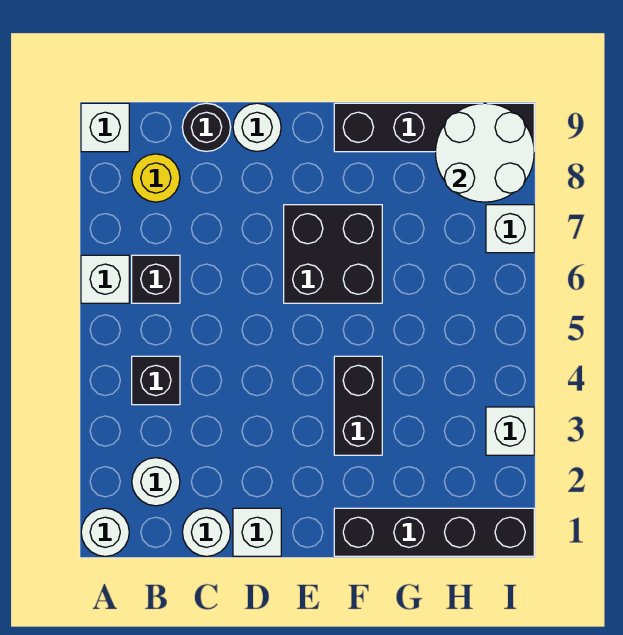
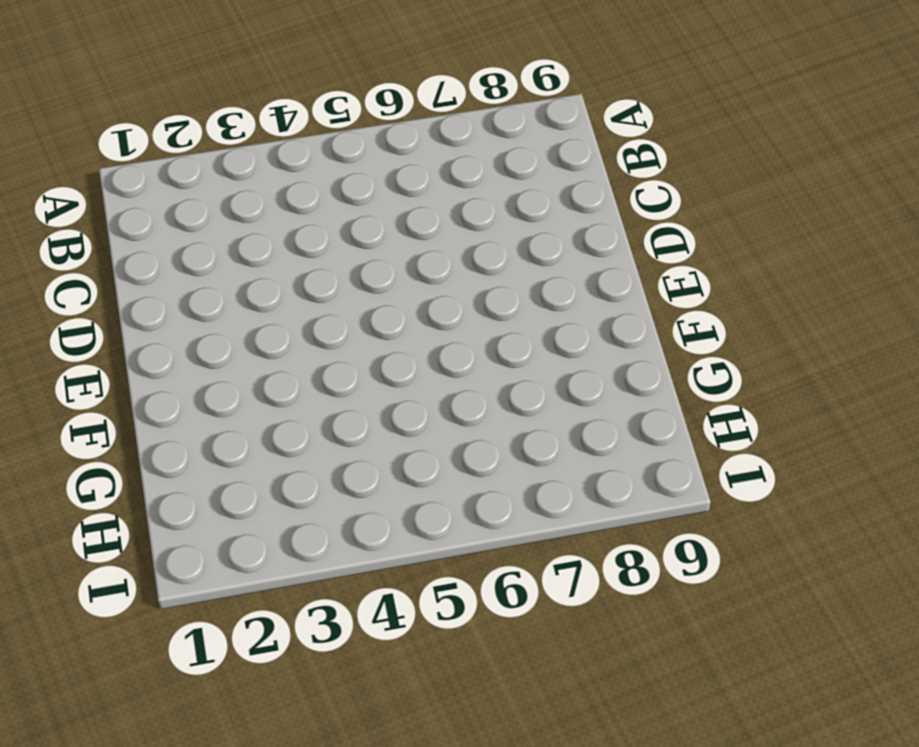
none -> white 1x1 round brick [81,508,129,556]
none -> white 1x1 brick [81,255,129,303]
none -> white 1x1 brick [81,103,129,152]

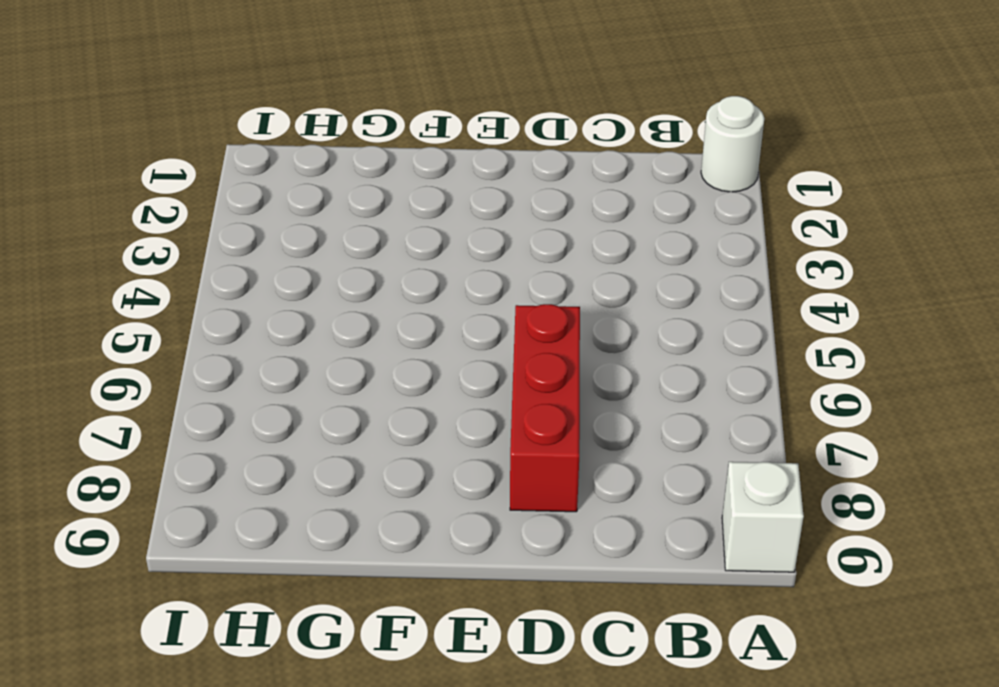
red 1x3 brick [510,304,580,512] -> none
none -> white 1x1 brick [81,255,129,303]
none -> white 1x1 round brick [132,458,180,506]
none -> black 1x1 brick [132,356,180,405]

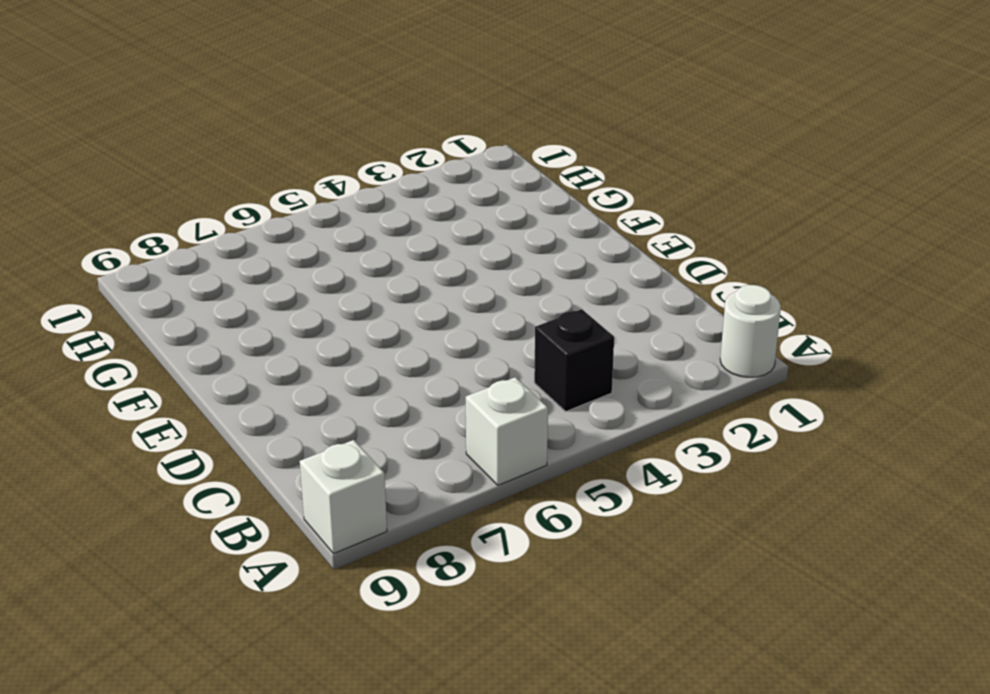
none -> white 1x1 round brick [132,458,180,506]
none -> black 1x1 brick [132,255,180,303]
none -> yellow 1x1 round brick [132,154,180,202]

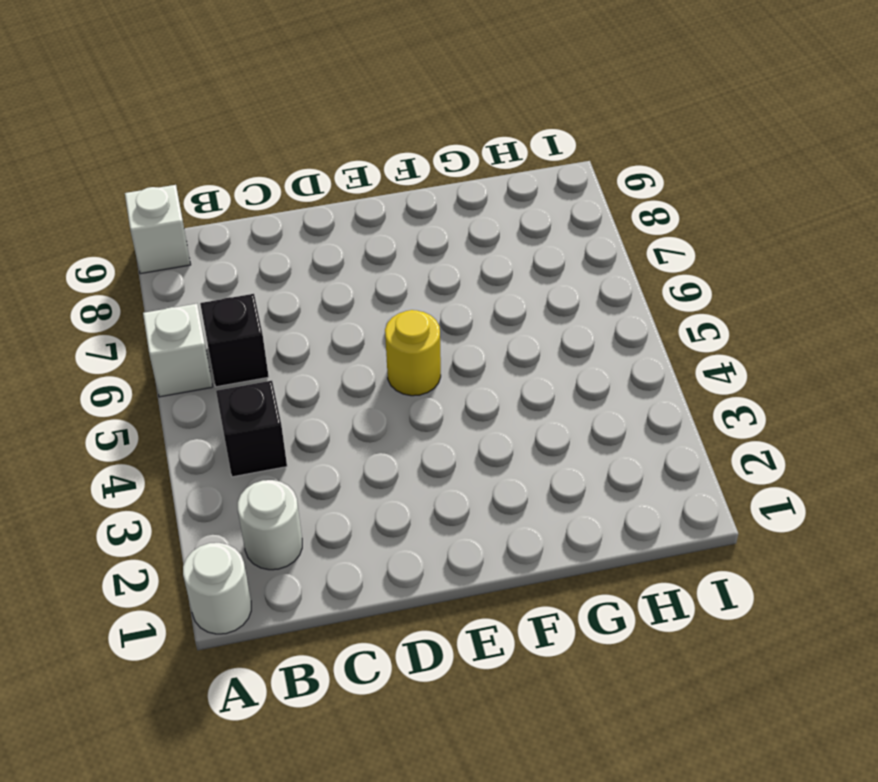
yellow 1x1 round brick [385,310,441,396] -> yellow 1x1 round brick moved to [132,154,180,202]
none -> white 1x1 round brick [182,508,231,556]
none -> black 1x1 round brick [182,103,231,151]
none -> white 1x1 brick [233,508,281,556]

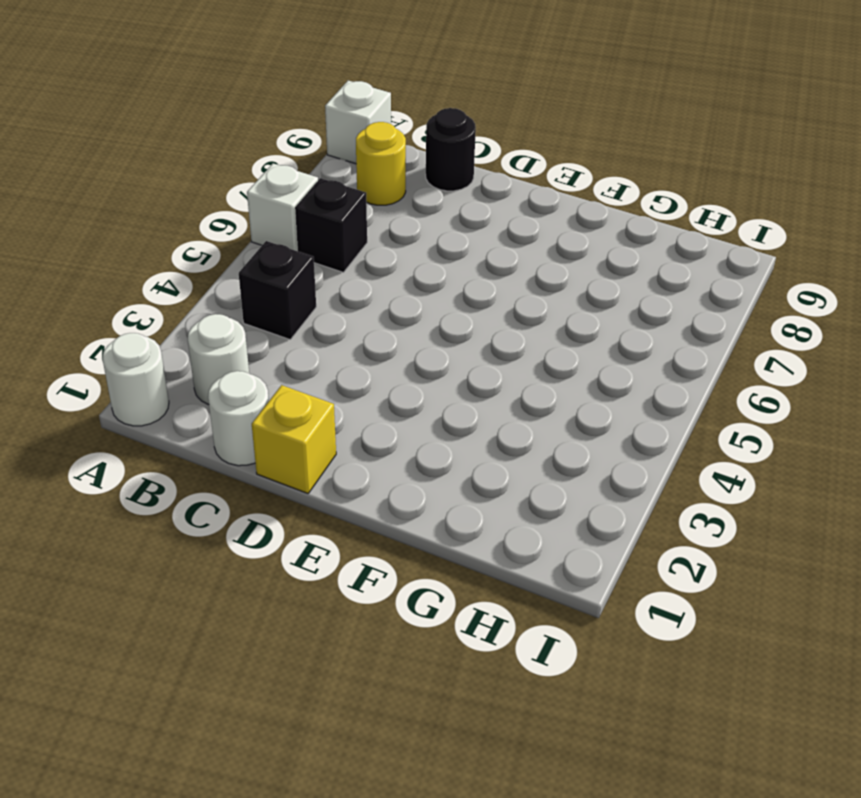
yellow 1x1 brick [252,385,336,494] -> white 1x1 brick [233,508,281,556]
none -> white 1x1 round brick [233,103,281,151]
none -> black 2x2 brick [284,205,382,303]
none -> black 1x4 brick [334,508,534,556]

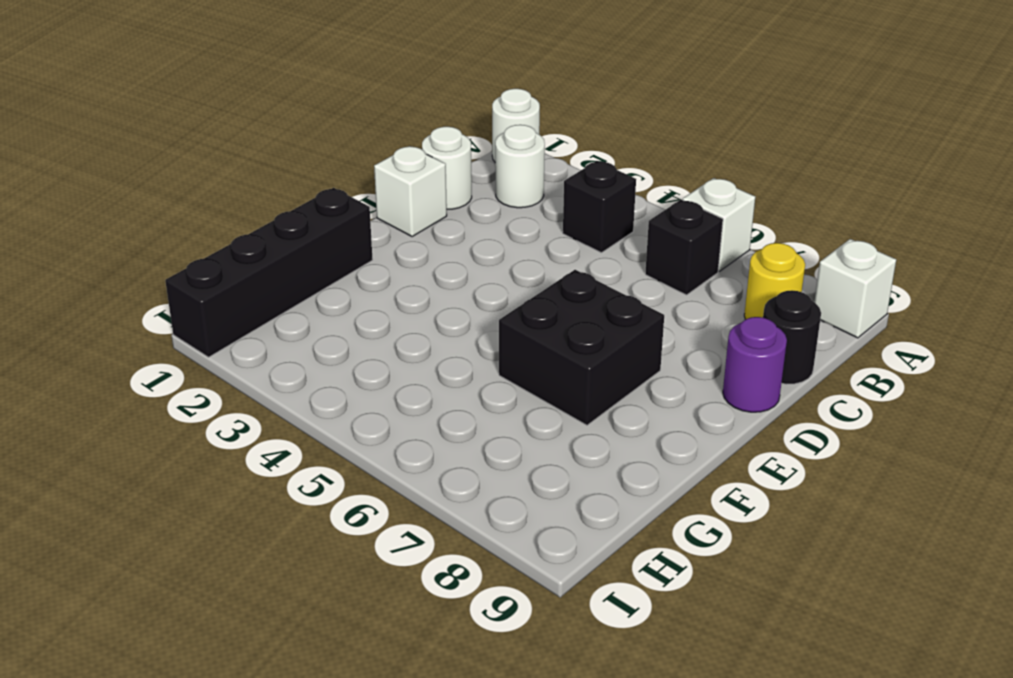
purple 1x1 round brick [723,317,787,412] -> white 1x1 round brick [233,103,281,151]
none -> black 1x2 brick [334,356,382,455]
none -> black 1x4 brick [334,103,534,152]
none -> white 1x1 brick [486,407,534,455]

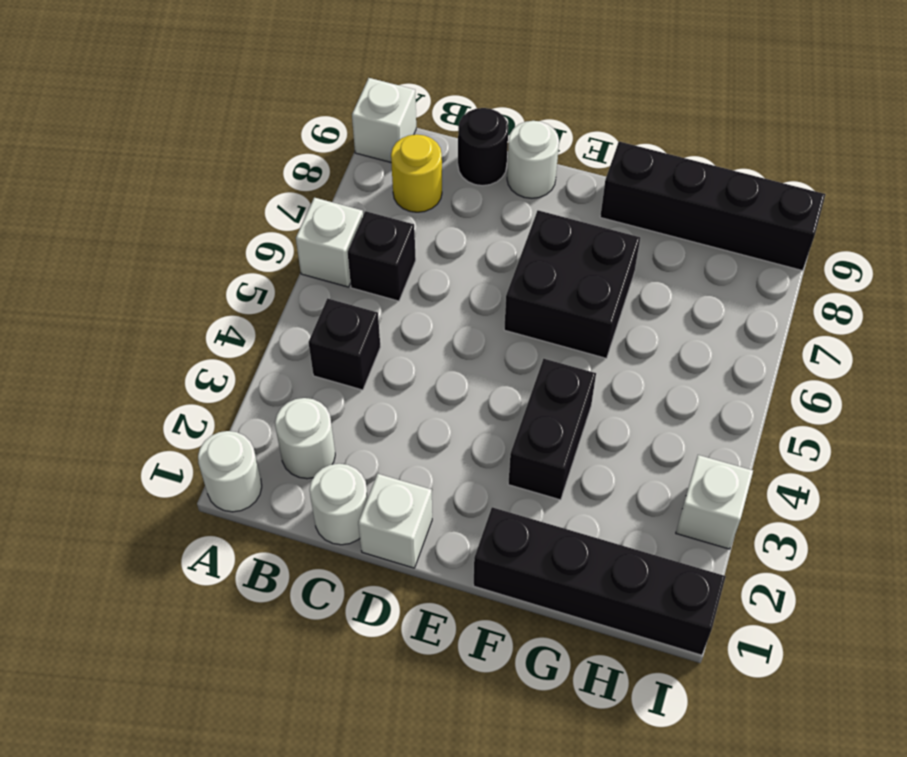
none -> white 1x1 brick [486,205,534,253]
none -> white 2x2 round brick [435,103,534,202]

